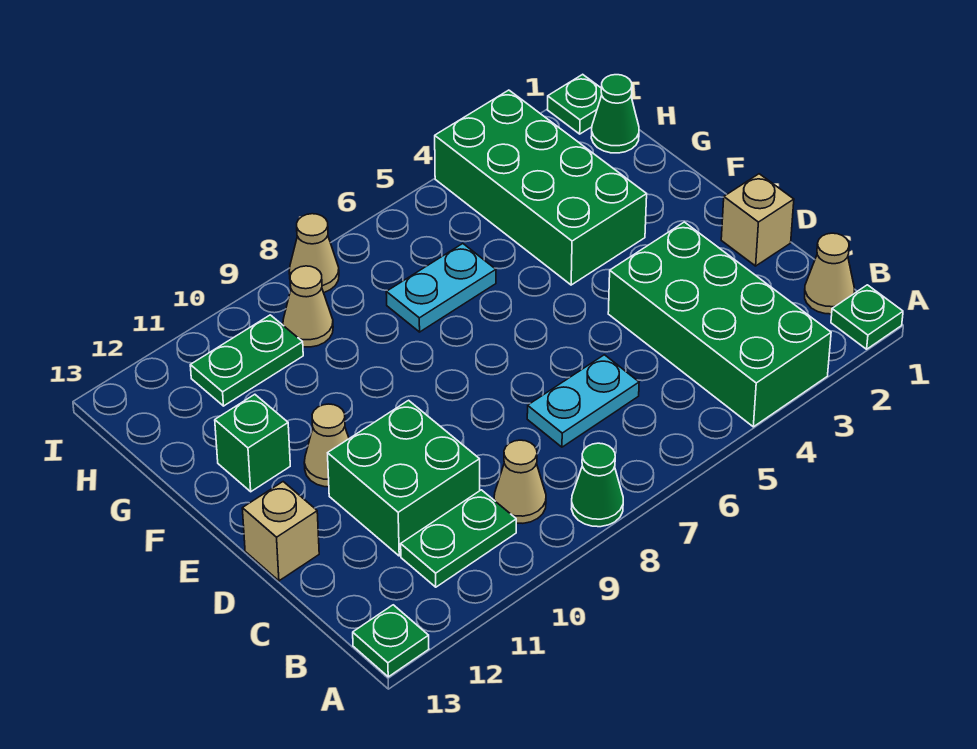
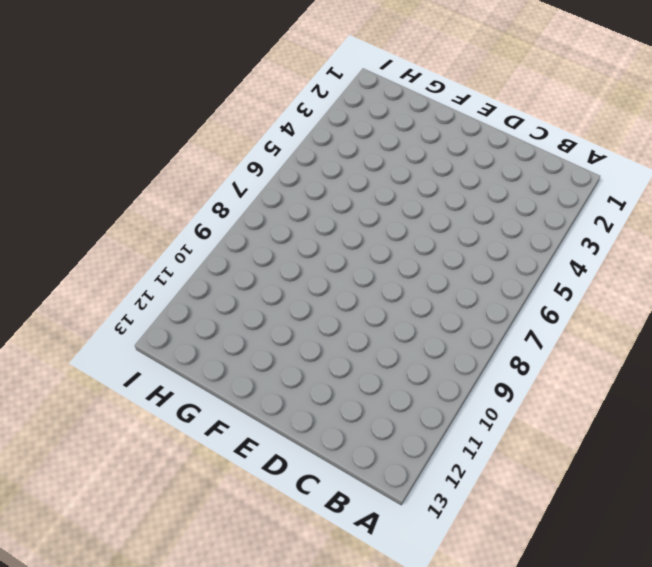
none -> green 1x1 plate [831,285,903,349]
none -> green 2x4 brick [608,222,831,427]
none -> green 1x1 cone [572,443,623,527]

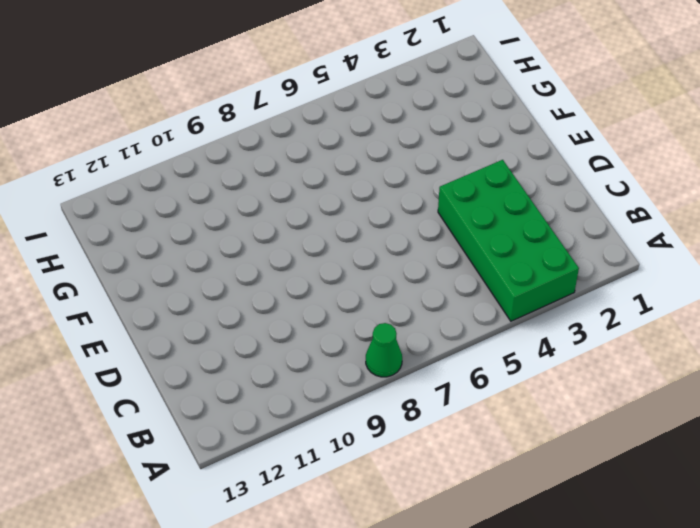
none -> green 1x1 plate [831,285,903,349]
none -> green 1x1 plate [353,605,429,677]
none -> tan 1x1 cone [805,233,854,314]

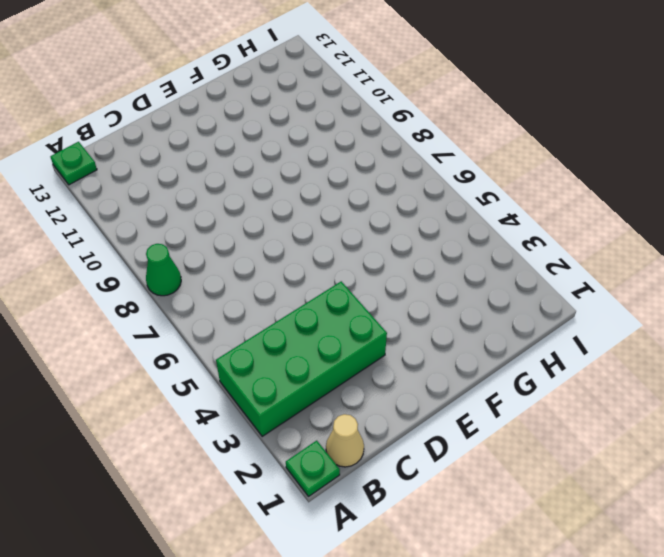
none -> tan 1x1 cone [494,440,546,523]
none -> green 1x2 plate [401,490,516,587]
none -> cyan 1x2 plate [527,355,639,447]

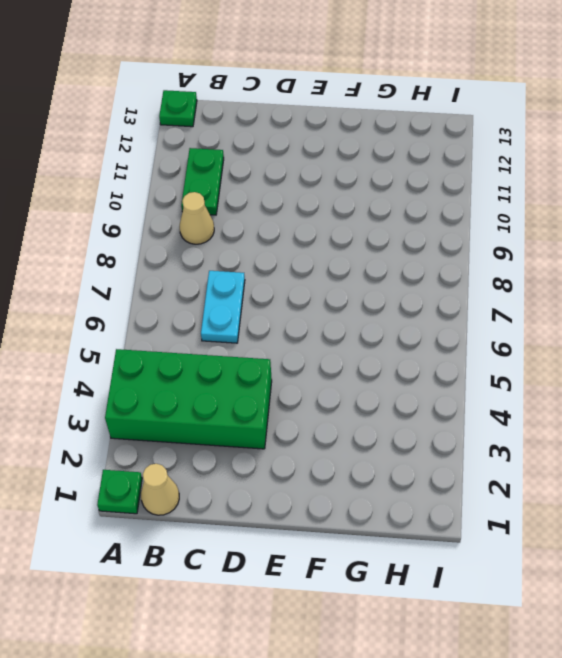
none -> green 1x1 cone [572,443,623,527]
none -> green 2x2 brick [328,400,480,556]
none -> tan 1x1 brick [721,174,794,266]

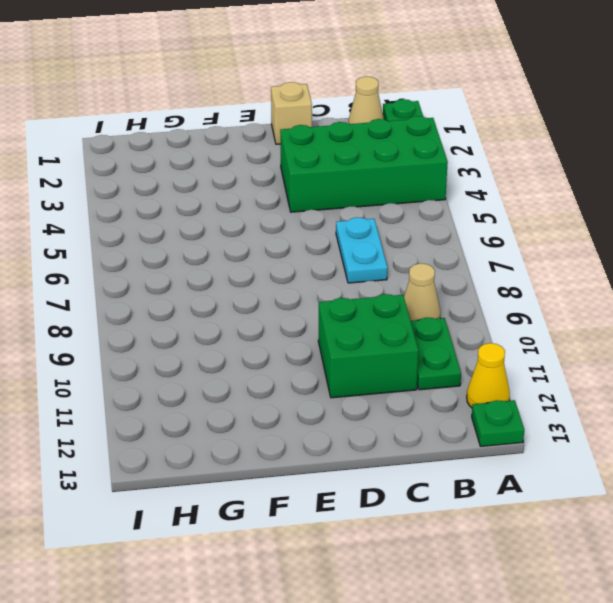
yellow 1x1 cone [467,343,510,408] -> none
none -> green 1x1 cone [572,443,623,527]
none -> tan 1x1 brick [242,482,319,581]
none -> tan 1x1 cone [304,404,349,487]

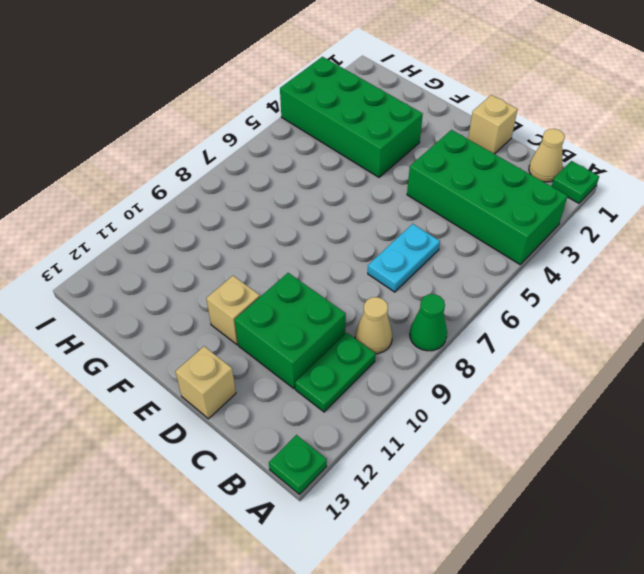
tan 1x1 brick [206,276,260,345] -> tan 1x1 cone [304,404,349,487]
none -> green 1x1 brick [215,394,290,492]
none -> cyan 1x2 plate [386,244,496,332]
none -> green 1x1 cone [591,75,639,153]

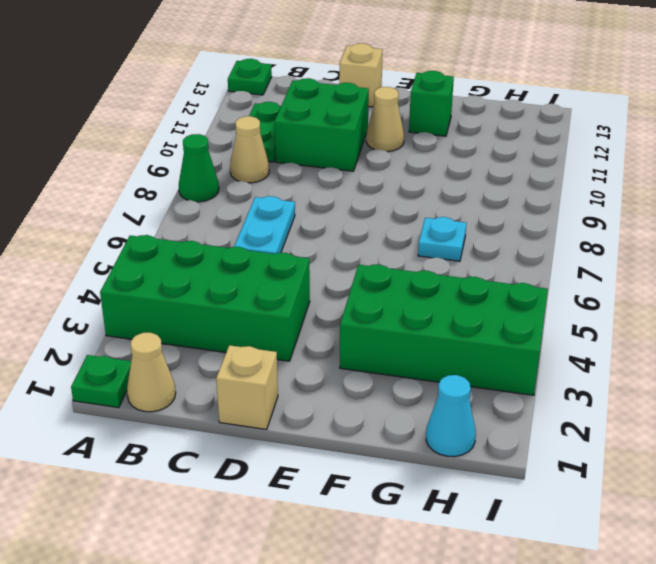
cyan 1x1 plate [418,217,466,261] -> cyan 1x2 plate [386,244,496,332]
cyan 1x1 cone [426,375,476,457] -> green 1x1 cone [591,75,639,153]
none -> tan 1x1 cone [283,266,333,347]
none -> green 1x2 plate [190,315,303,406]
none -> green 1x1 plate [547,74,602,134]

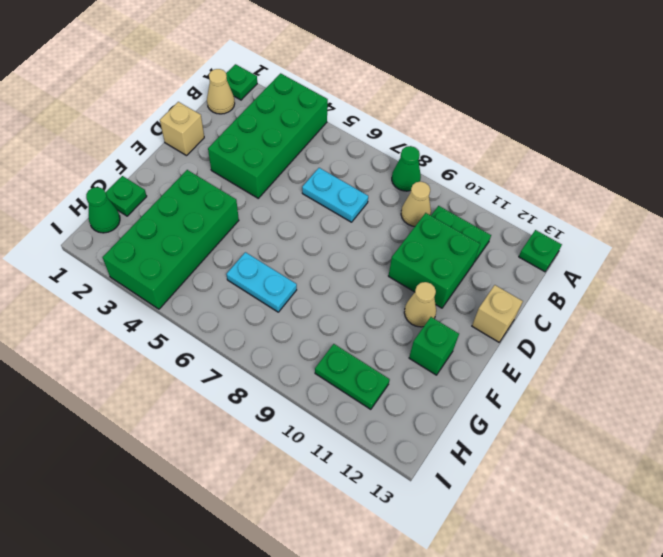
green 1x1 plate [105,176,147,216] -> green 1x1 plate moved to [547,74,602,134]
none -> tan 1x1 cone [283,266,333,347]
none -> tan 1x1 cone [289,214,339,293]

